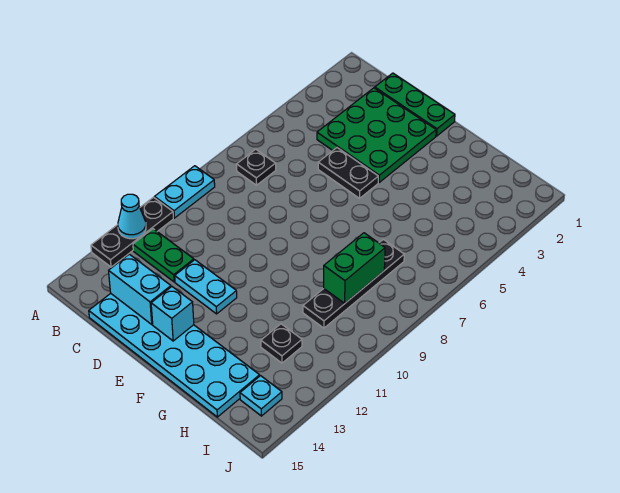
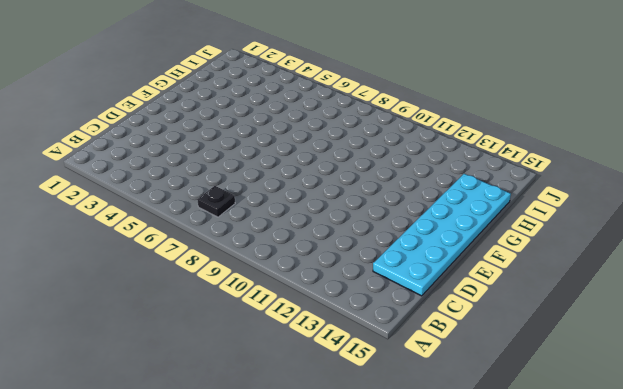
none -> cyan 1x2 plate [155,166,215,218]
none -> black 1x3 plate [91,197,173,267]
none -> green 1x2 plate [133,229,194,282]

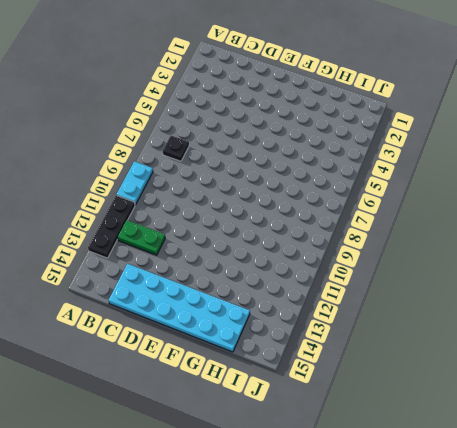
none -> green 1x3 plate [375,73,455,136]
none -> green 3x3 plate [317,88,436,182]
none -> black 1x2 plate [318,148,378,198]

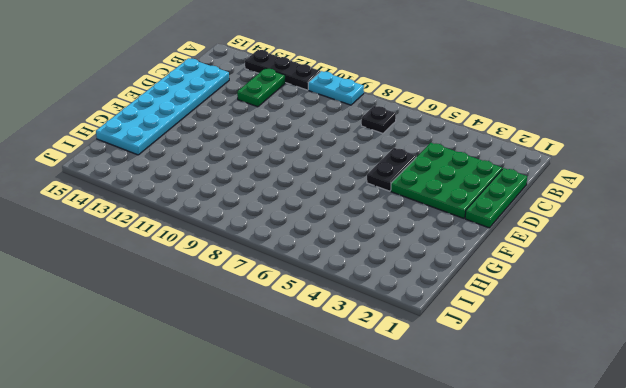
none -> cyan 1x2 plate [175,260,237,314]
none -> black 1x4 plate [303,239,404,328]
none -> black 1x1 plate [261,324,302,363]

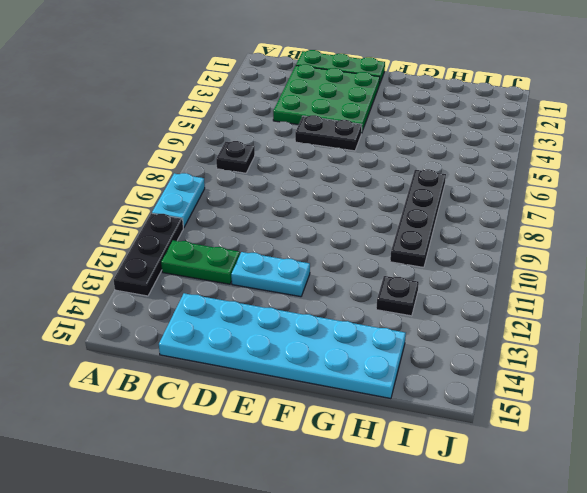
none -> cyan 1x1 plate [240,376,282,416]
none -> cyan 1x1 cone [118,194,146,239]
none -> cyan 1x2 brick [109,254,171,324]

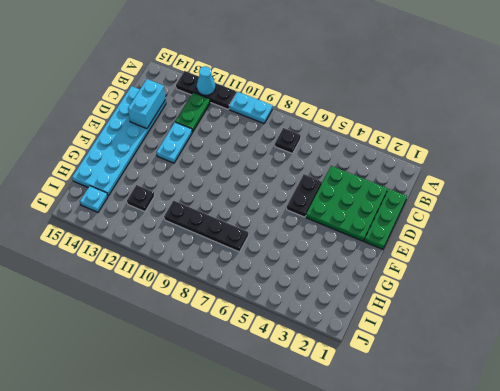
none -> cyan 1x1 brick [151,287,194,341]
none -> green 1x2 brick [324,233,385,303]

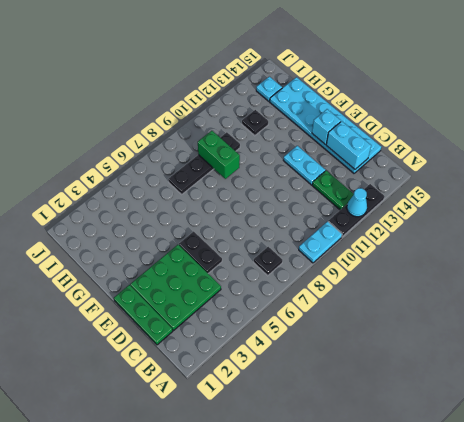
green 1x2 brick [198,131,240,179] -> green 1x2 brick turned to [324,233,385,303]

